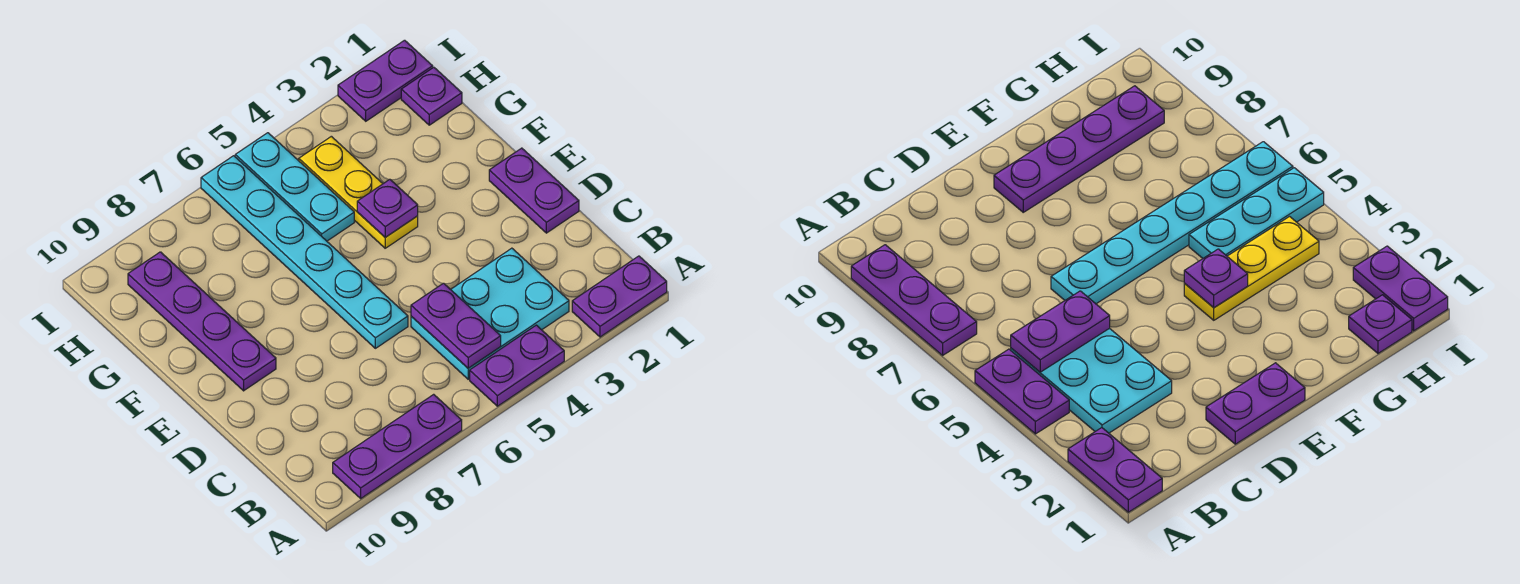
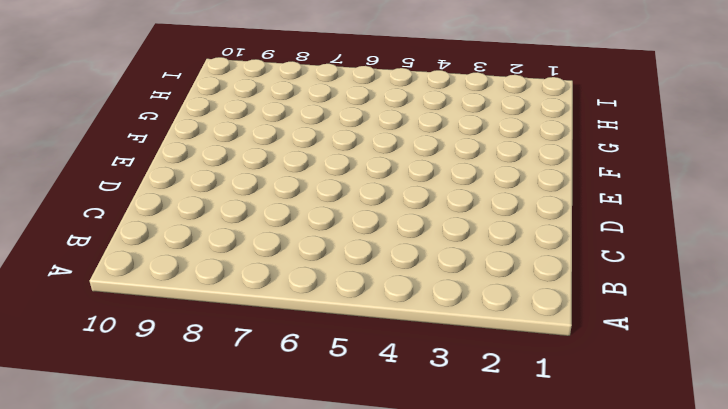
none -> purple 1x2 plate [572,256,667,337]
none -> purple 1x2 plate [470,325,564,406]
none -> purple 1x3 plate [333,394,462,498]

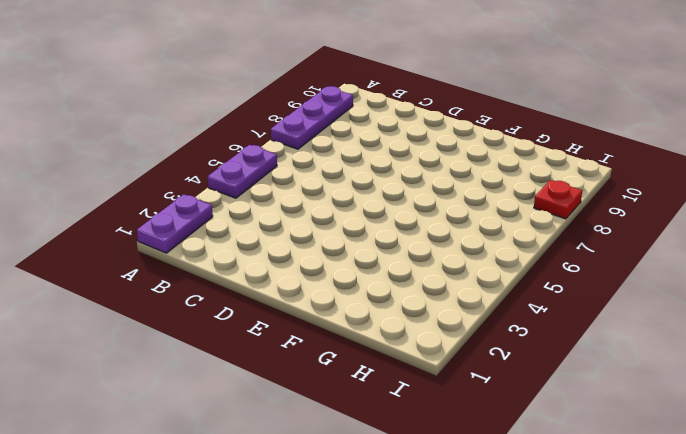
red 1x1 plate [534,180,582,219] -> none
none -> cyan 2x3 plate [411,248,569,379]
none -> purple 1x2 plate [489,148,579,233]
none -> cyan 1x6 plate [201,156,408,348]

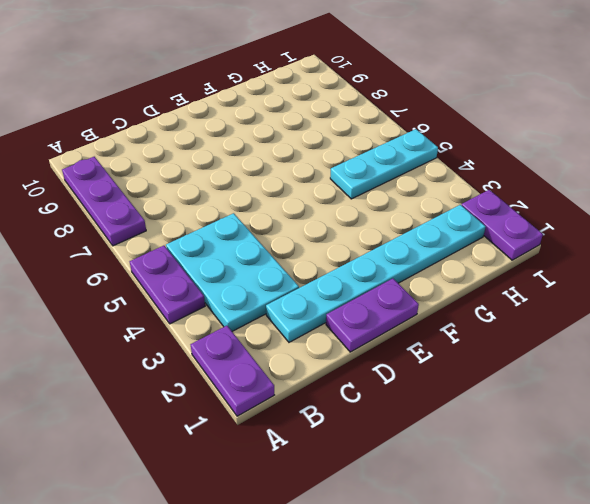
cyan 1x6 plate [266,205,485,342] -> cyan 1x6 plate moved to [201,156,408,348]
none -> purple 1x4 plate [128,252,276,391]
none -> yellow 1x3 plate [299,136,418,248]
none -> purple 1x1 plate [401,67,462,125]

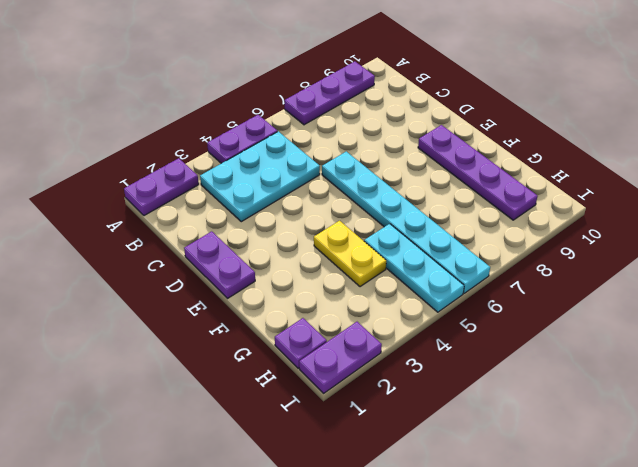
yellow 1x2 plate [314,221,386,287] -> yellow 1x3 plate [299,136,418,248]
none -> purple 1x2 plate [411,283,501,368]
none -> purple 1x1 plate [357,179,418,237]

